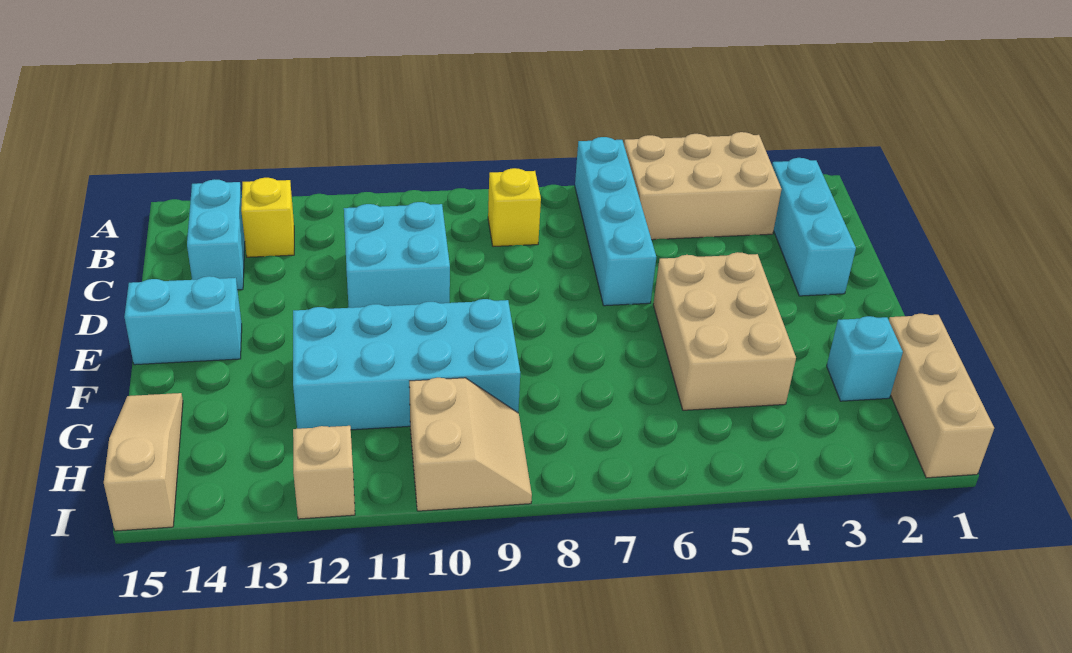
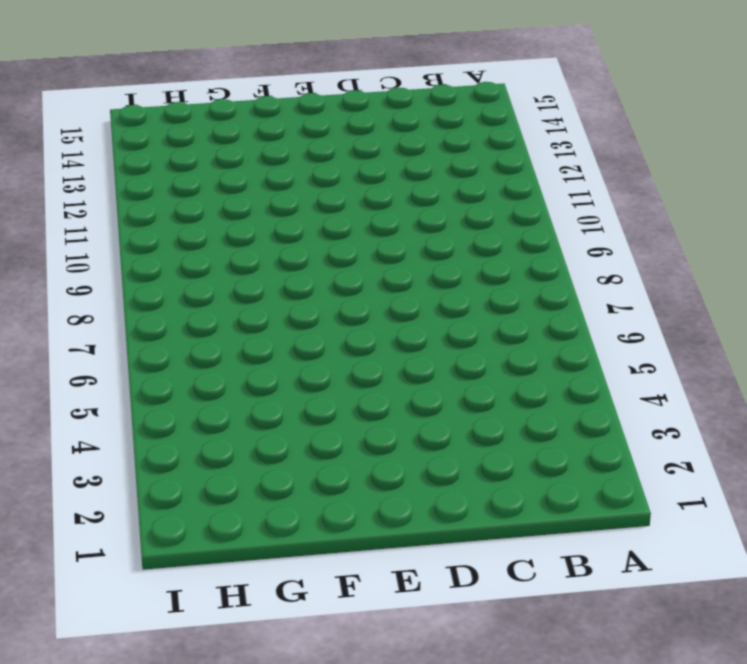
none -> tan 2x3 brick [624,132,782,240]
none -> cyan 1x4 brick [575,137,656,306]
none -> cyan 1x3 brick [772,158,856,296]

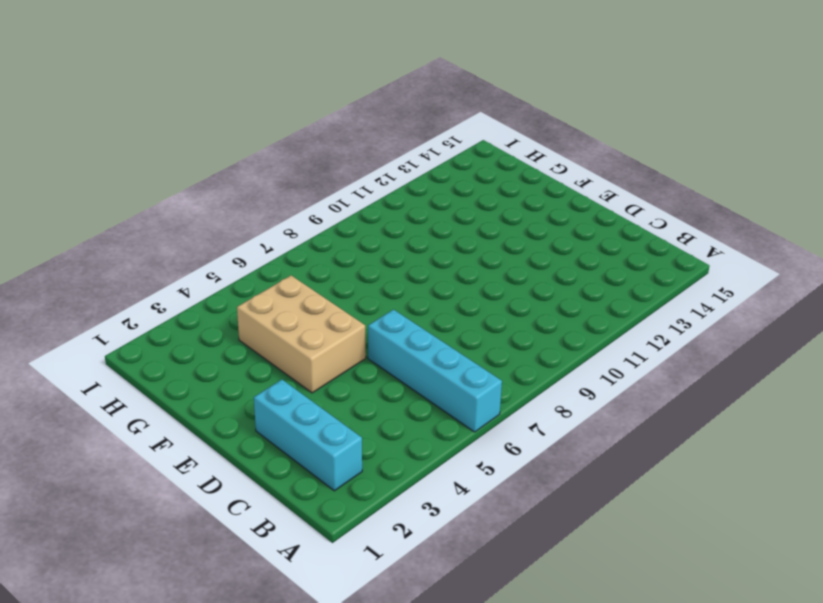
none -> tan 2x3 brick [624,132,782,240]
none -> yellow 1x1 brick [488,168,541,247]
none -> yellow 1x1 brick [241,178,294,257]

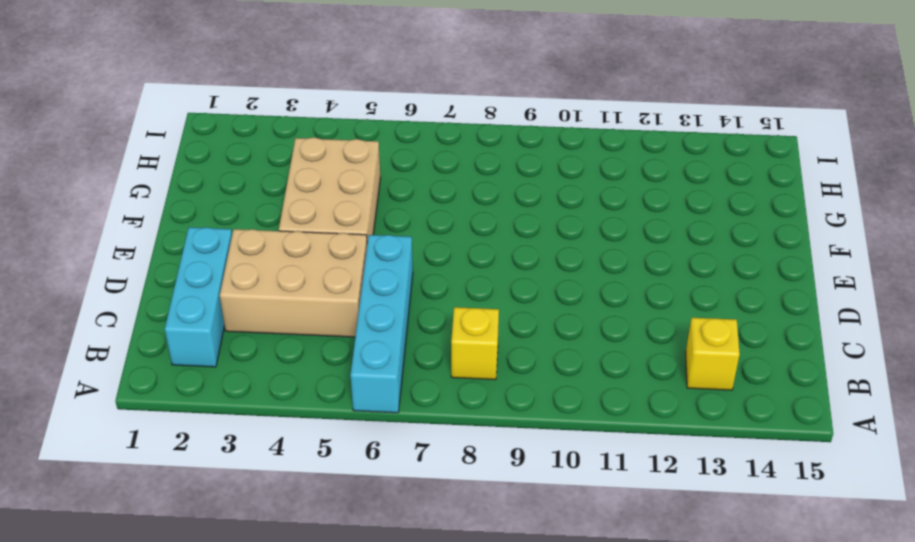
tan 2x3 brick [220,229,367,337] -> tan 2x3 brick moved to [624,132,782,240]
none -> cyan 1x2 brick [187,179,245,290]
none -> cyan 2x2 brick [344,202,450,308]
none -> cyan 1x2 brick [124,276,242,365]

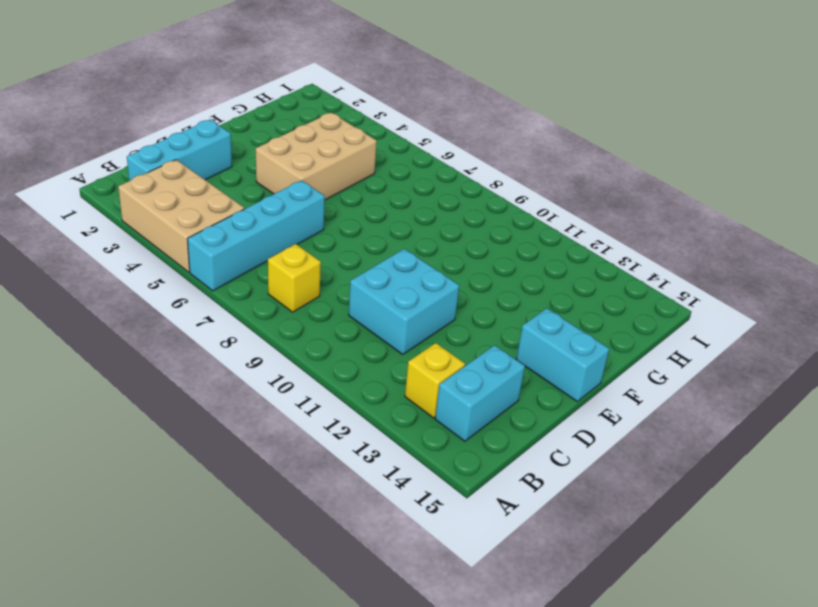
none -> cyan 2x4 brick [293,299,520,430]
none -> tan 1x3 brick [889,314,994,478]
none -> cyan 1x1 brick [827,316,903,401]

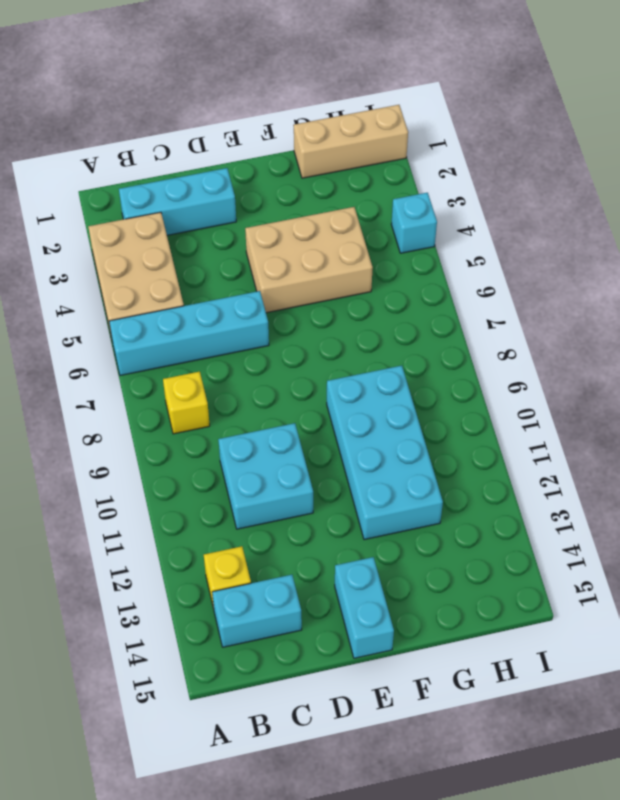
cyan 1x1 brick [391,193,437,253] -> cyan 1x1 brick moved to [827,316,903,401]
none -> tan 1x3 slope [104,393,183,531]
none -> tan 2x2 slope [409,378,532,511]
none -> tan 1x1 brick [293,426,355,519]

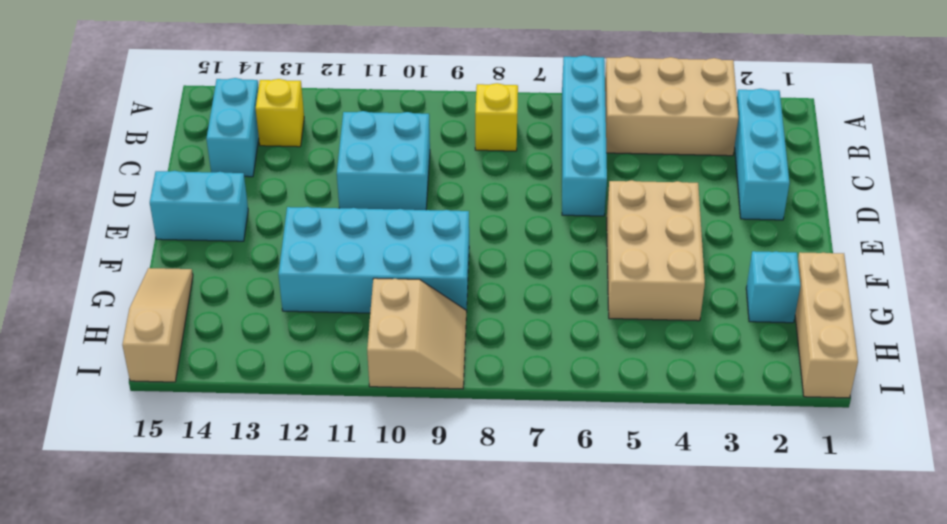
none -> tan 1x1 brick [293,426,355,519]

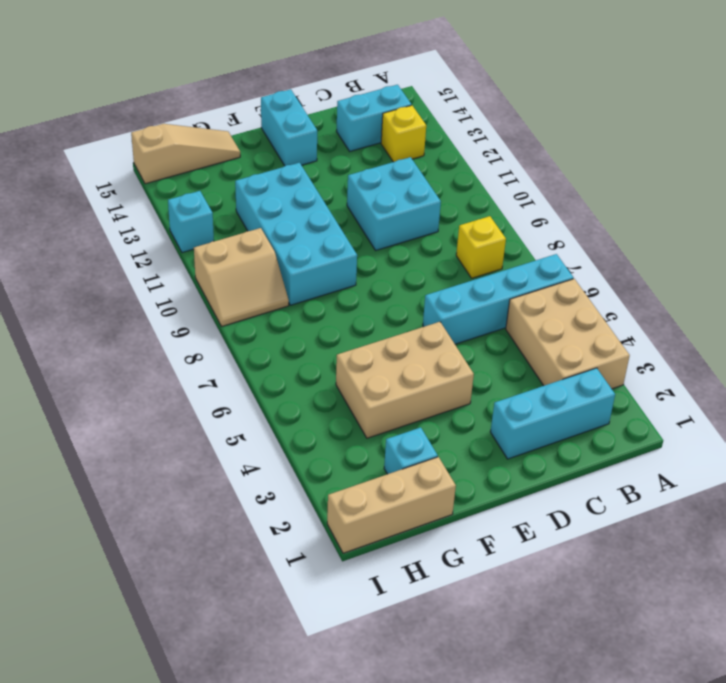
cyan 1x1 brick [168,191,214,253] -> tan 1x1 brick [293,426,355,519]

